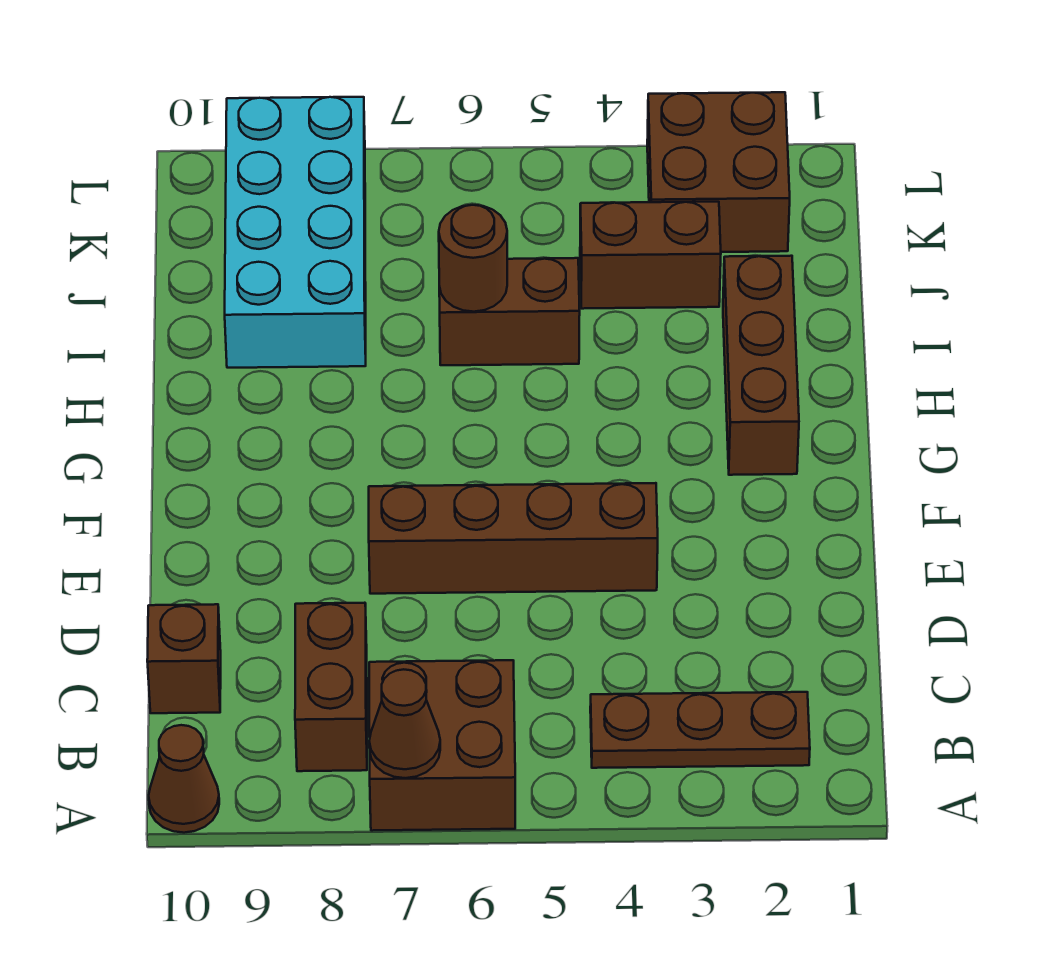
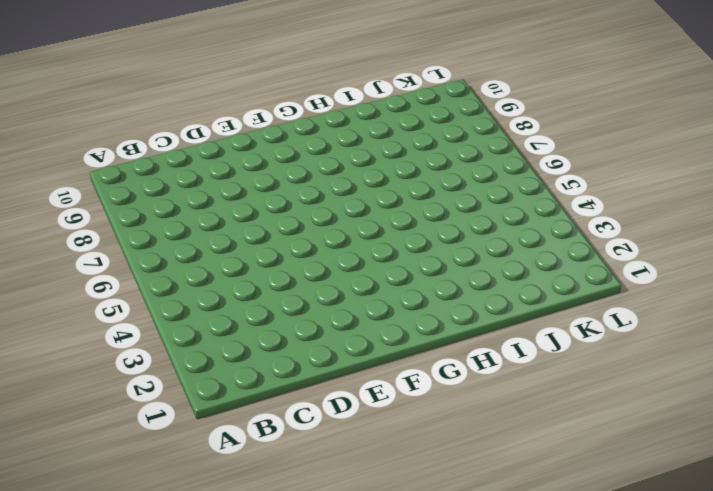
none -> brown 2x2 brick [369,660,515,831]
none -> brown 1x1 cone [149,725,219,833]
none -> brown 1x3 plate [590,692,810,768]

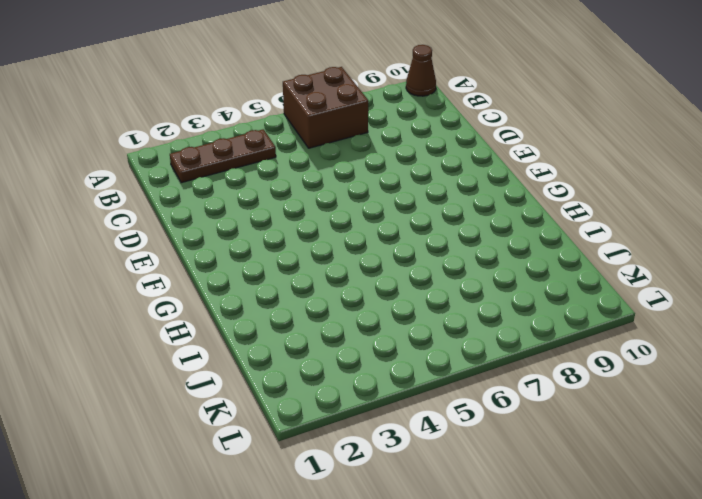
none -> brown 1x2 brick [295,603,367,771]
none -> brown 1x1 brick [147,604,221,713]
none -> brown 1x4 brick [369,483,658,594]

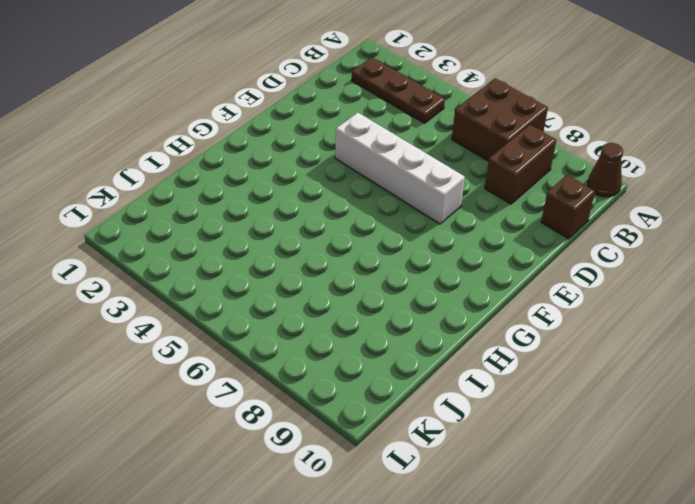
white 1x4 brick [335,113,465,224] -> brown 1x4 brick [369,483,658,594]
none -> brown 1x3 brick [723,256,799,475]
none -> brown 1x2 brick [439,258,580,365]
none -> cyan 2x4 brick [225,97,366,368]

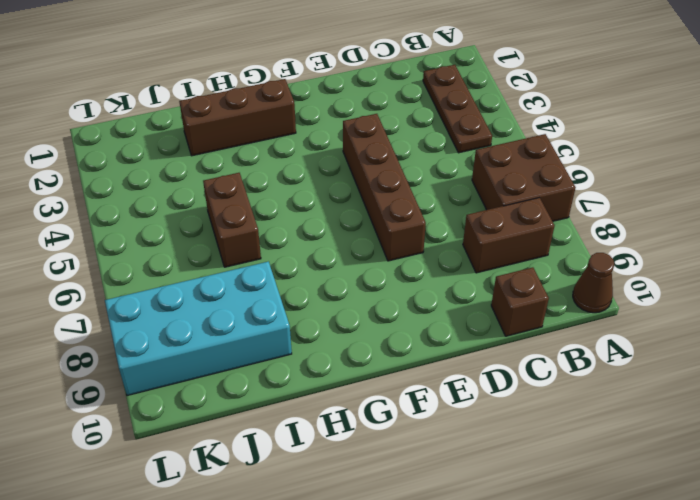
none -> brown 1x2 brick [580,202,721,309]
none -> brown 2x2 brick [647,92,790,252]
none -> brown 1x1 cone [369,669,440,778]

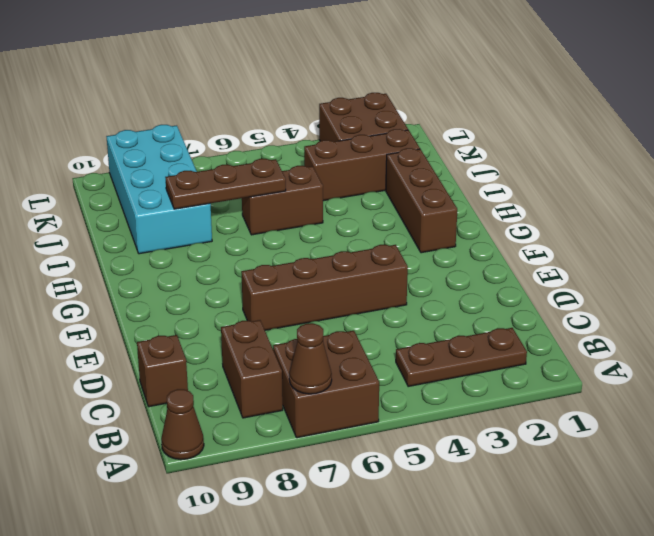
brown 1x3 plate [165,159,286,209] -> brown 1x1 round brick [439,205,507,312]
brown 1x3 brick [304,129,420,201] -> brown 1x2 brick [580,202,721,309]

